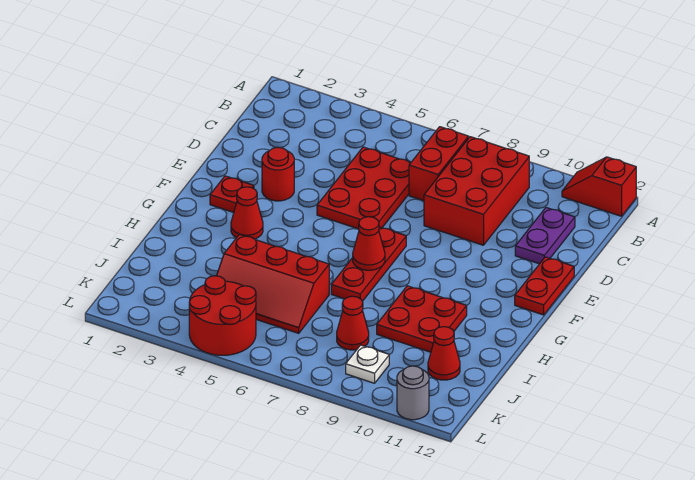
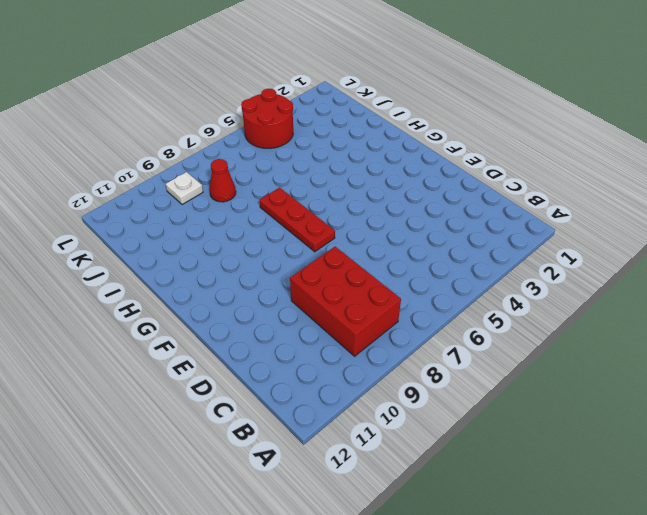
none -> red 1x2 slope [562,157,636,216]
none -> red 1x2 brick [409,127,469,201]
none -> red 2x3 plate [317,147,410,229]

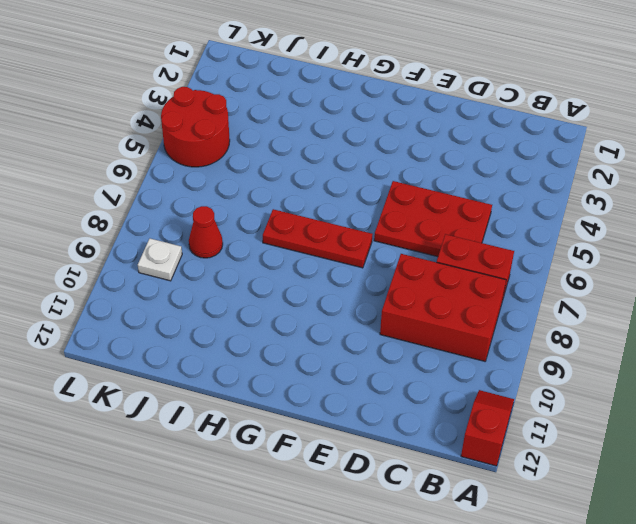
none -> purple 1x2 plate [515,208,575,264]
none -> red 1x1 round brick [262,147,294,201]
none -> red 1x2 plate [515,257,574,315]

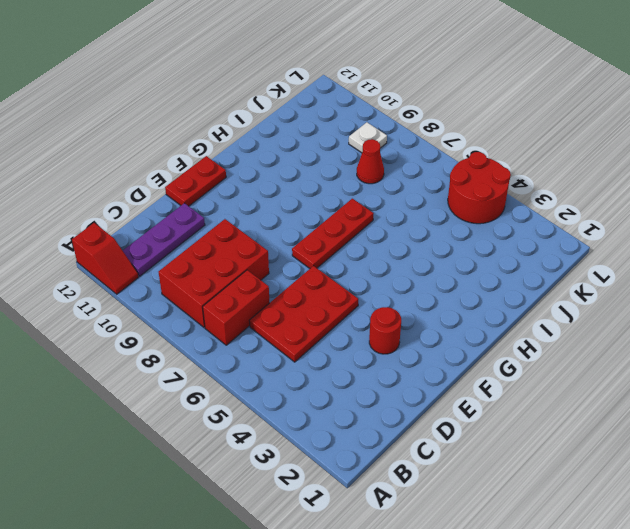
purple 1x3 plate [123,203,205,276] -> purple 1x2 plate [515,208,575,264]
none -> red 1x1 plate [210,176,254,212]
none -> red 1x1 cone [231,187,263,239]
none -> red 2x2 plate [377,286,467,352]

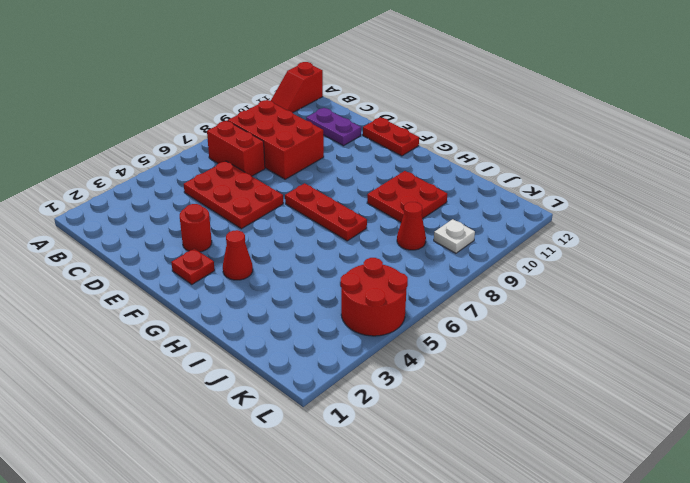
none -> red 2x3 slope [217,234,329,333]
none -> red 1x1 cone [428,327,460,380]
none -> grey 1x1 round brick [397,366,429,420]

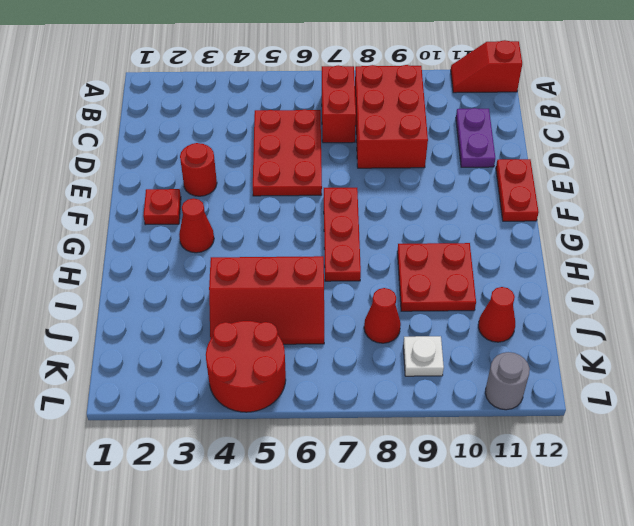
none -> red 1x1 cone [353,217,385,270]

